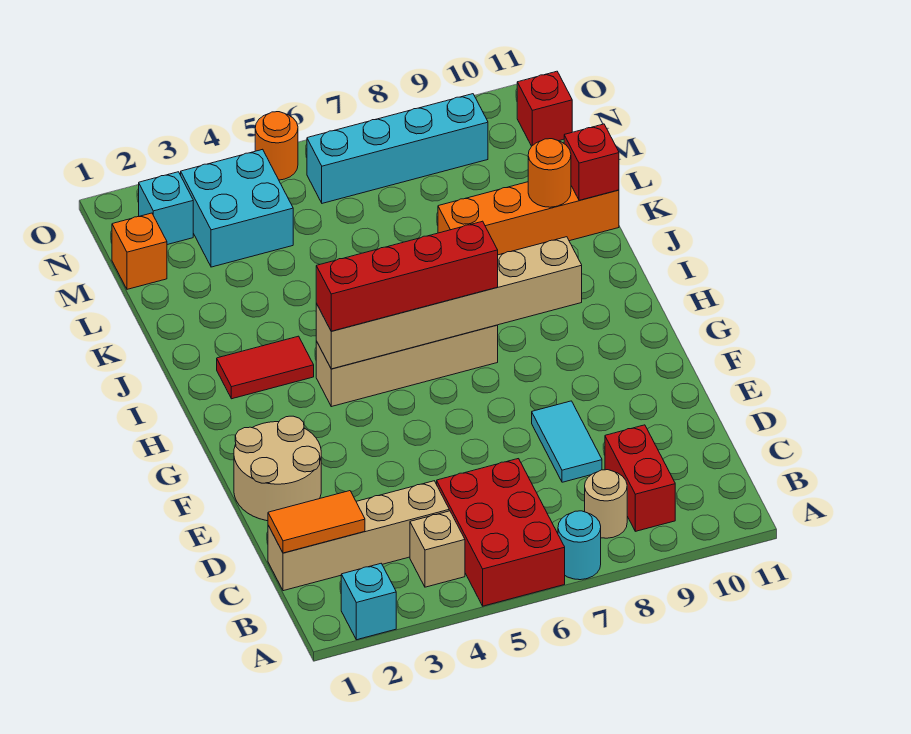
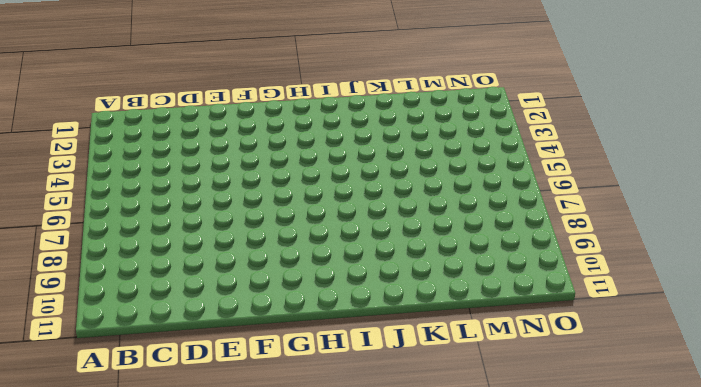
none -> cyan 1x1 brick [341,564,396,640]
none -> red 2x3 brick [437,459,565,606]
none -> cyan 1x1 round brick [558,511,601,580]

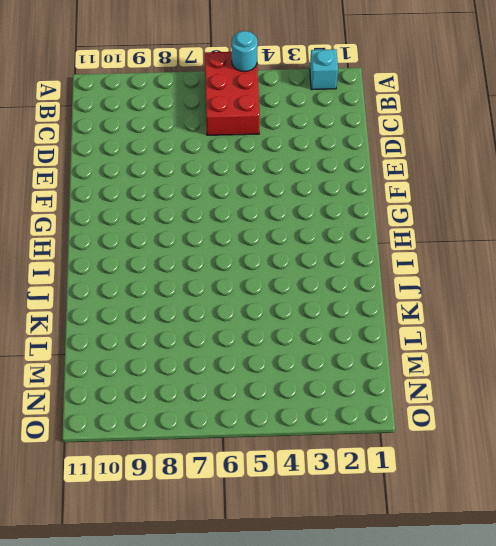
cyan 1x1 round brick [232,31,258,72] -> cyan 1x1 round brick moved to [558,511,601,580]
none -> tan 1x1 brick [410,511,465,587]
none -> tan 1x1 round brick [585,470,627,538]
none -> red 1x2 brick [605,425,675,531]

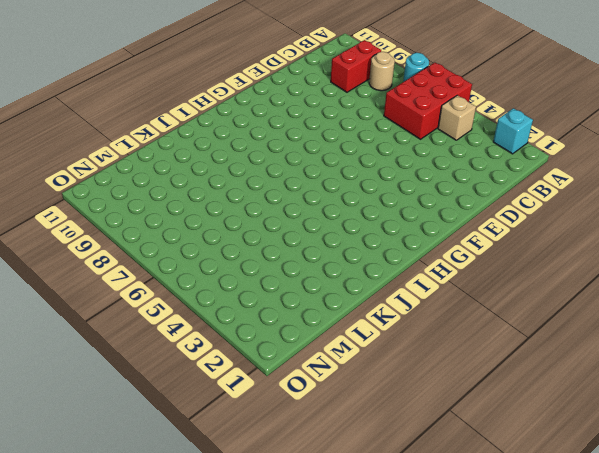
none -> tan 1x4 brick [268,481,449,591]
none -> cyan 1x2 tile [532,401,602,482]
none -> tan 2x2 round brick [234,416,321,521]

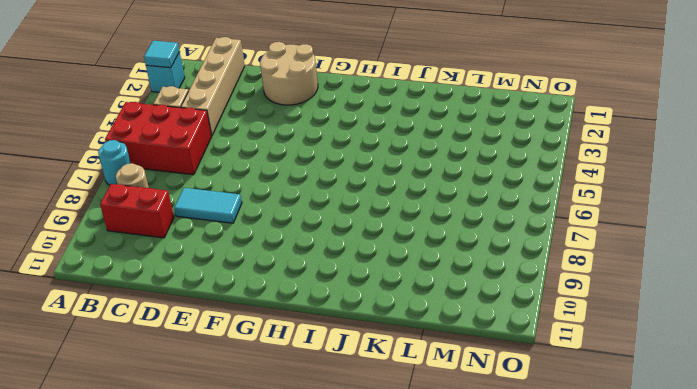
cyan 1x1 tile [144,41,180,68] -> none
none -> tan 1x4 brick [316,325,498,407]
none -> red 1x2 tile [217,336,314,399]
none -> orange 1x4 brick [438,182,619,255]

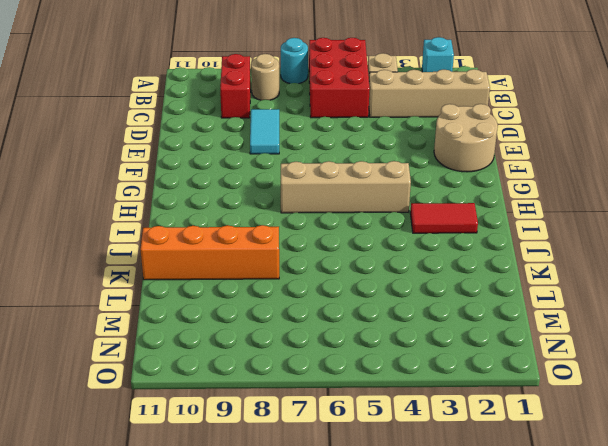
none -> orange 1x1 brick [112,213,167,289]
none -> cyan 2x2 brick [181,149,293,267]
none -> cyan 1x1 brick [139,172,193,245]

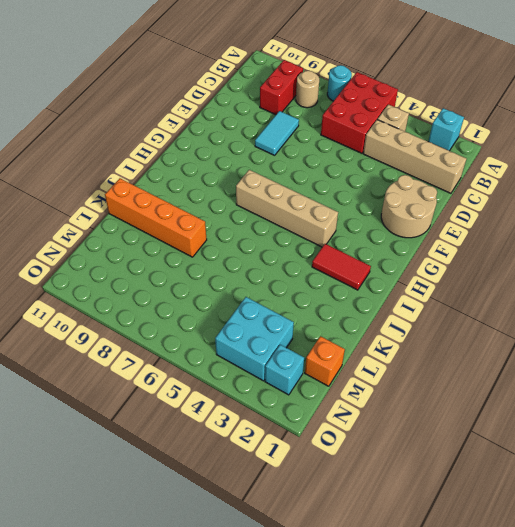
none -> cyan 1x4 brick [307,94,488,203]
none -> red 1x1 brick [517,71,572,146]
none -> orange 1x1 round brick [255,112,298,180]

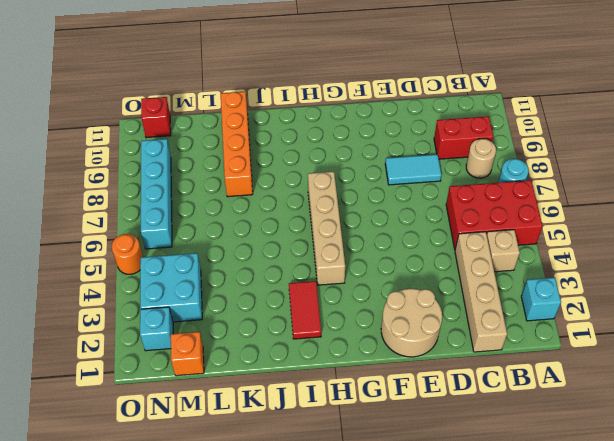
none -> orange 1x2 tile [268,491,365,553]
none -> tan 1x6 brick [316,237,582,369]
none -> orange 1x1 round brick [528,139,571,207]

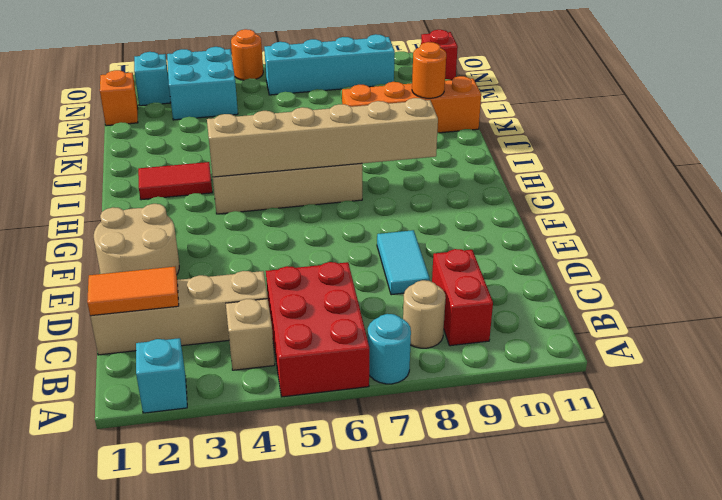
none -> red 1x1 brick [564,124,619,200]
none -> red 1x4 brick [316,221,498,331]

